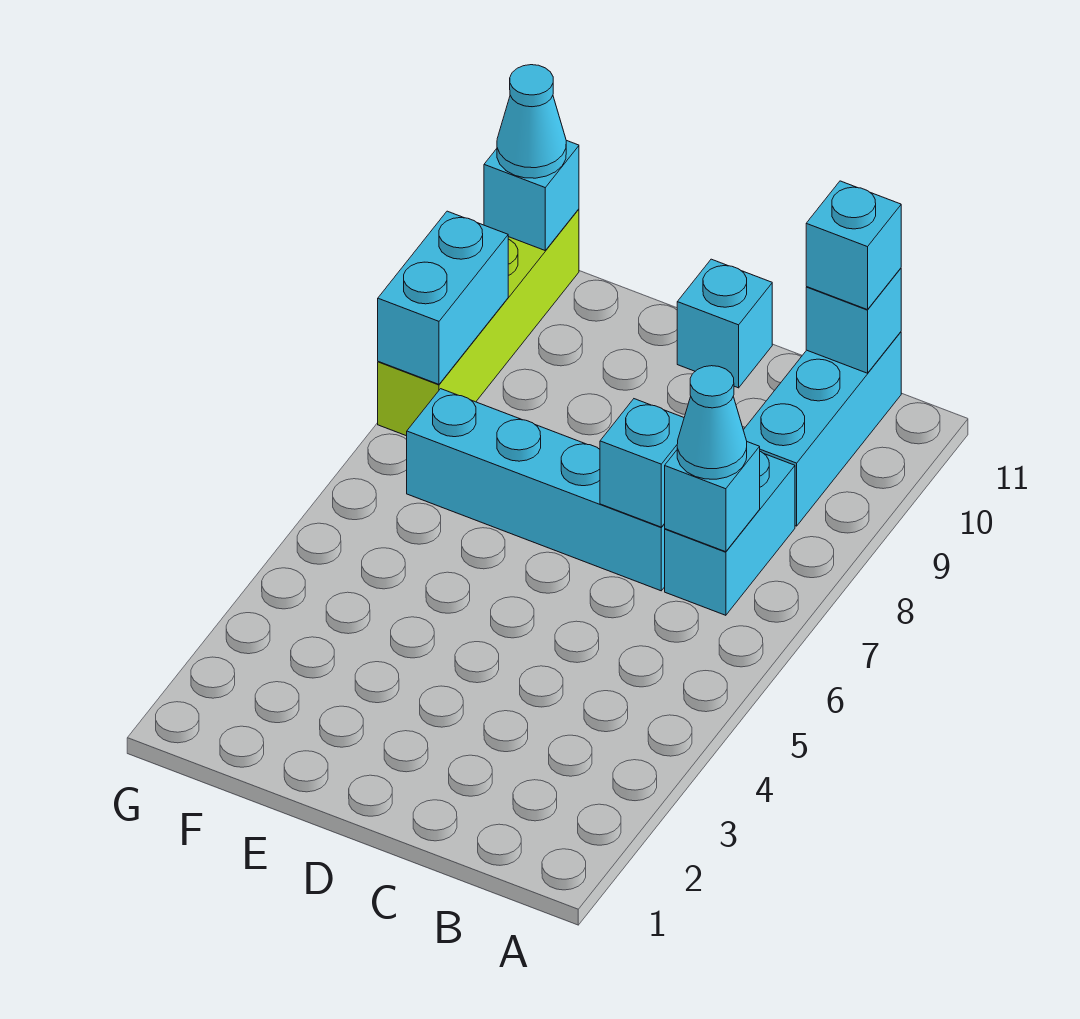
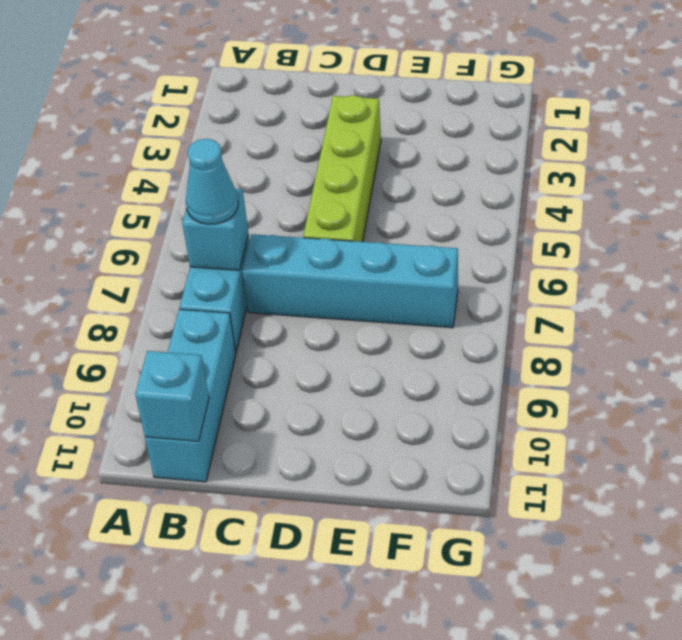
lime 1x4 brick [303,95,381,242] -> lime 1x4 brick moved to [378,209,579,436]
none -> cyan 1x1 brick [677,259,772,388]
none -> cyan 1x1 brick [600,399,684,527]
none -> cyan 1x2 brick [378,211,508,384]

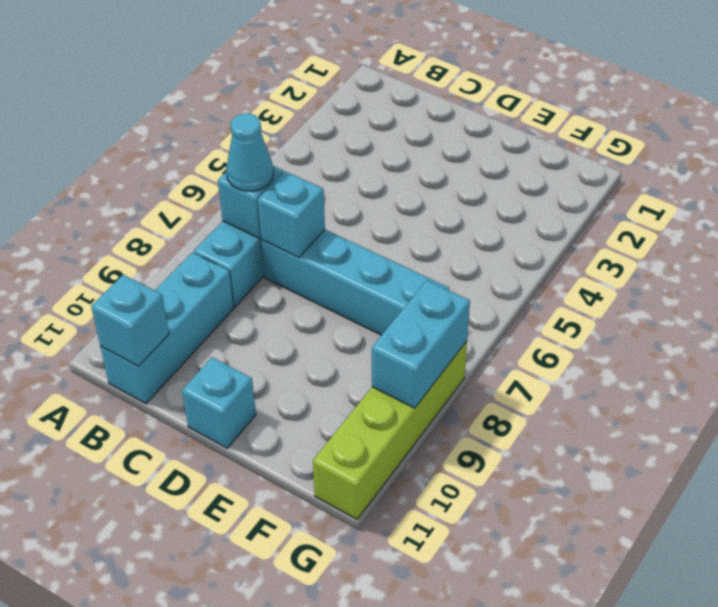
none -> cyan 1x1 brick [484,140,579,250]
none -> cyan 1x1 brick [806,181,901,310]
none -> cyan 1x1 cone [497,65,566,178]

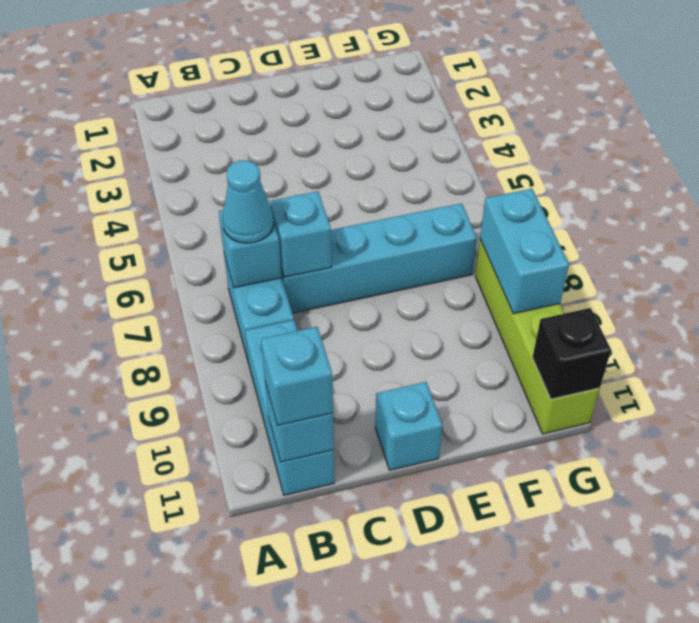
black 1x1 brick [532,308,611,399] -> cyan 1x1 brick [484,140,579,250]
none -> cyan 1x1 cone [497,65,566,178]

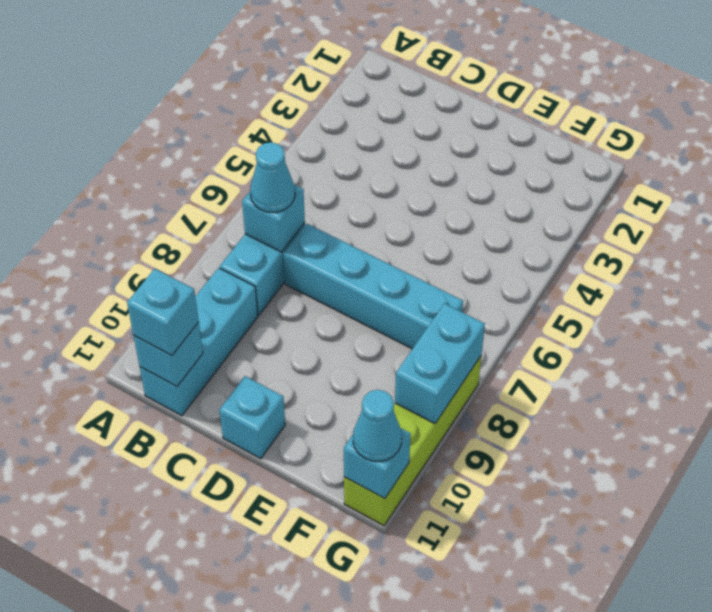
none -> cyan 1x1 brick [600,399,684,527]

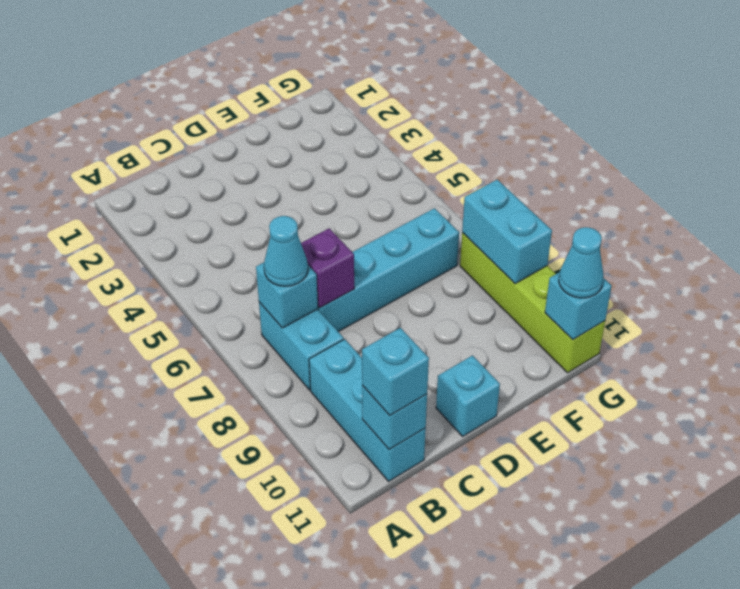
purple 1x1 brick [301,228,354,308] -> cyan 1x1 brick [600,399,684,527]

